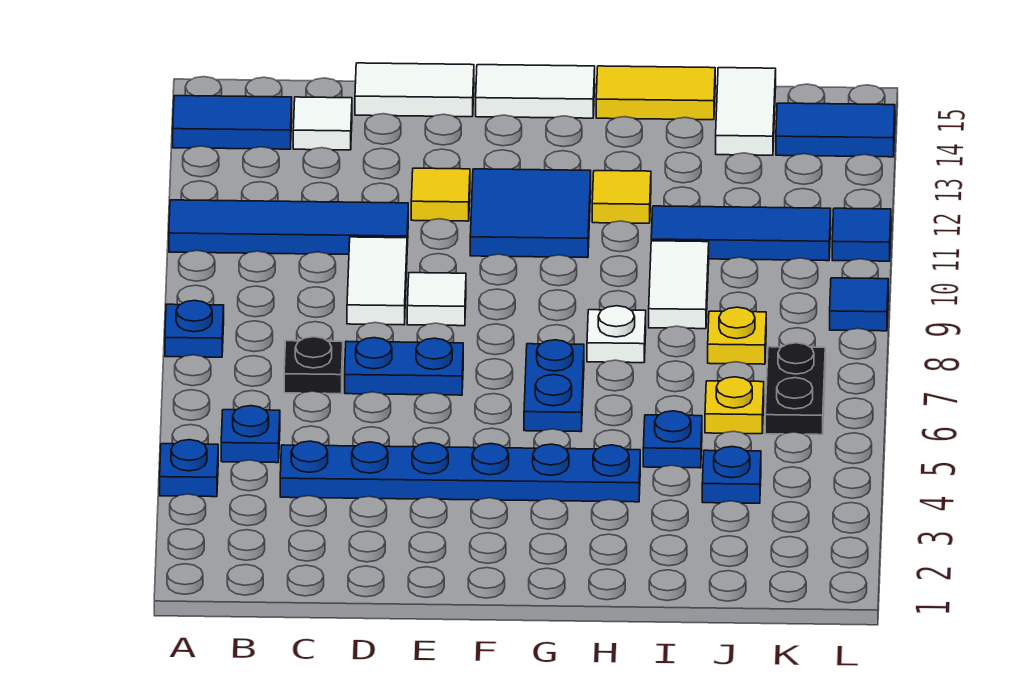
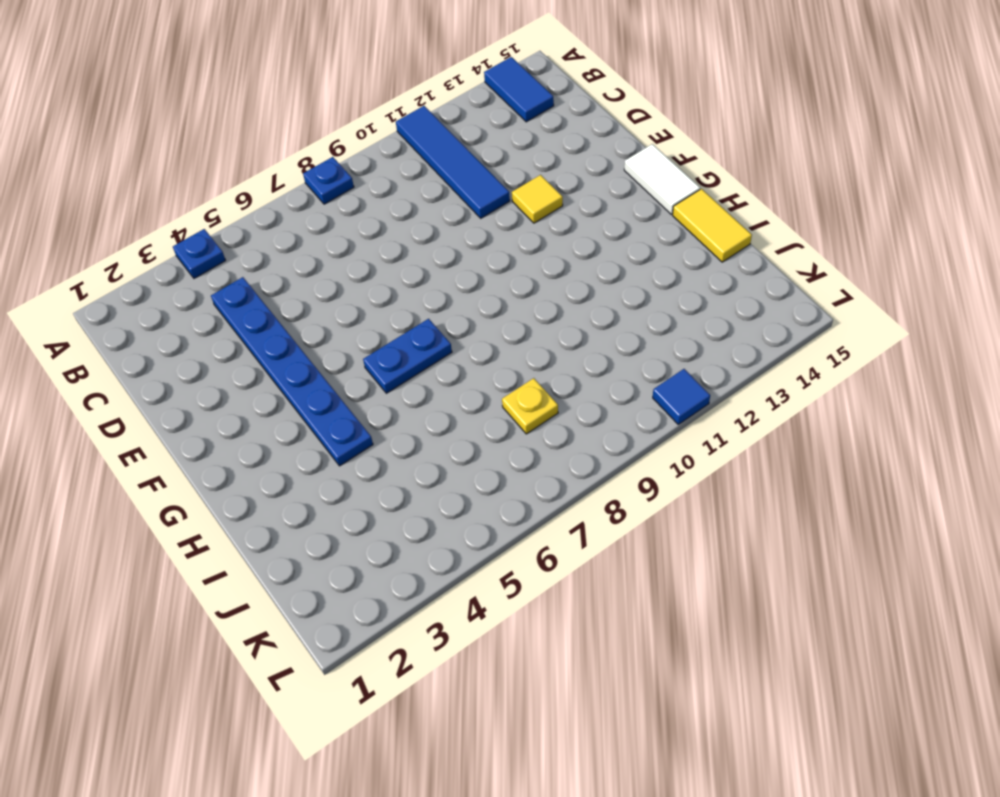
none -> blue 1x1 plate [221,406,280,463]
none -> black 1x1 plate [284,337,343,394]
none -> white 1x1 tile [293,97,352,150]
none -> blue 1x2 plate [345,338,463,395]

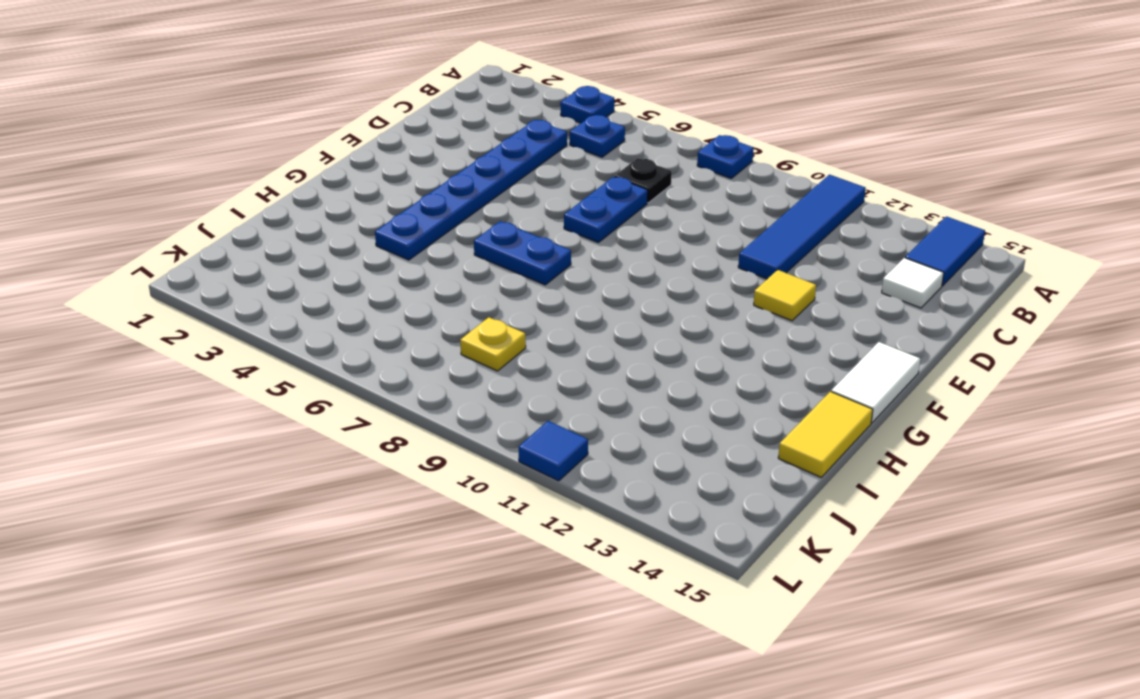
none -> white 1x2 tile [347,237,407,325]
none -> white 1x2 tile [355,63,474,117]
none -> white 1x1 tile [407,273,466,326]
none -> blue 2x2 tile [470,169,591,258]

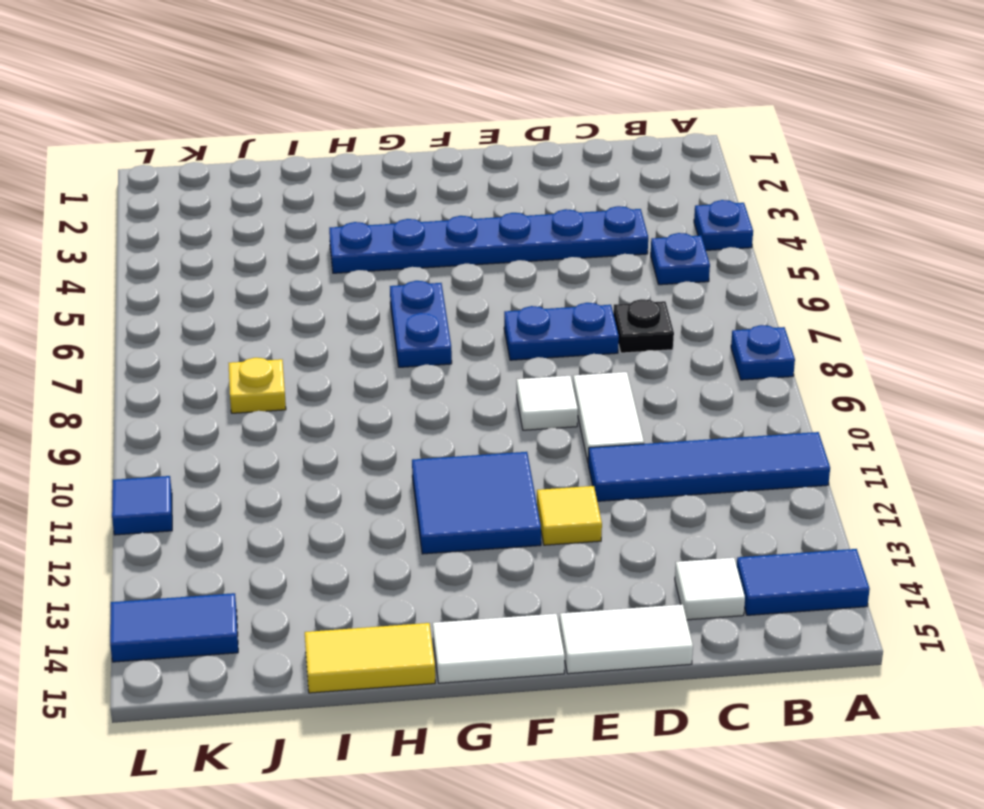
none -> white 1x1 plate [587,306,646,363]
none -> yellow 1x1 tile [592,171,651,223]
none -> blue 1x1 plate [643,411,702,468]
none -> white 1x2 tile [649,241,709,329]

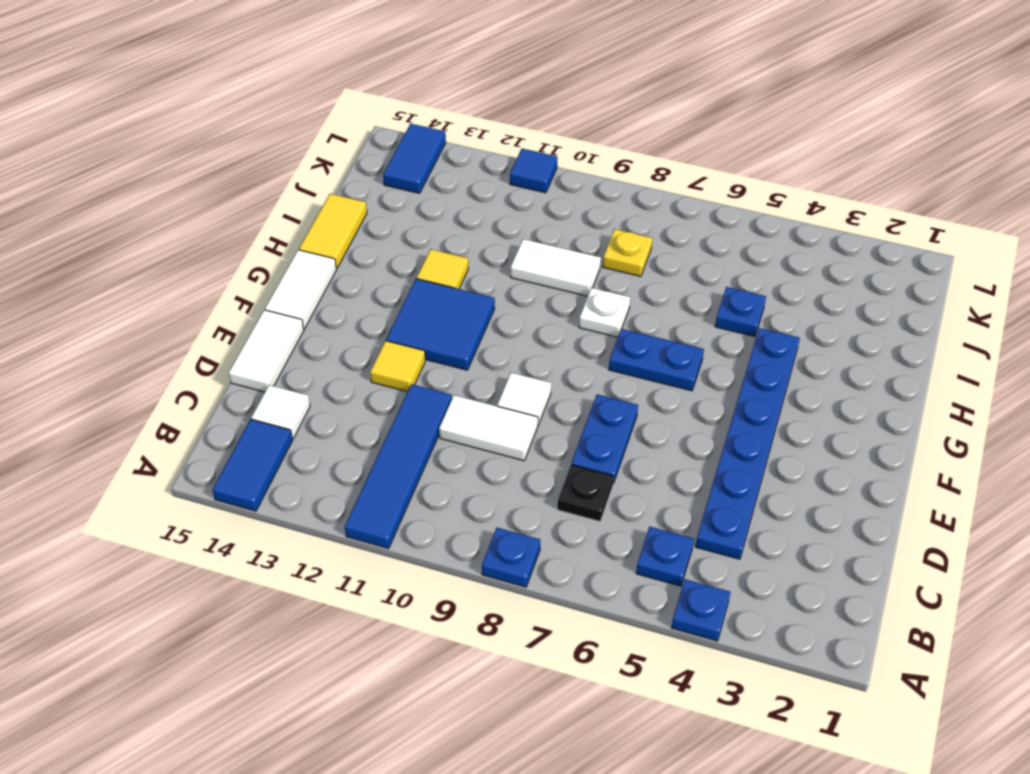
none -> blue 1x3 tile [651,206,831,261]
none -> blue 1x1 plate [702,447,761,503]
none -> yellow 1x1 plate [705,377,764,434]
none -> white 1x2 tile [716,68,776,155]

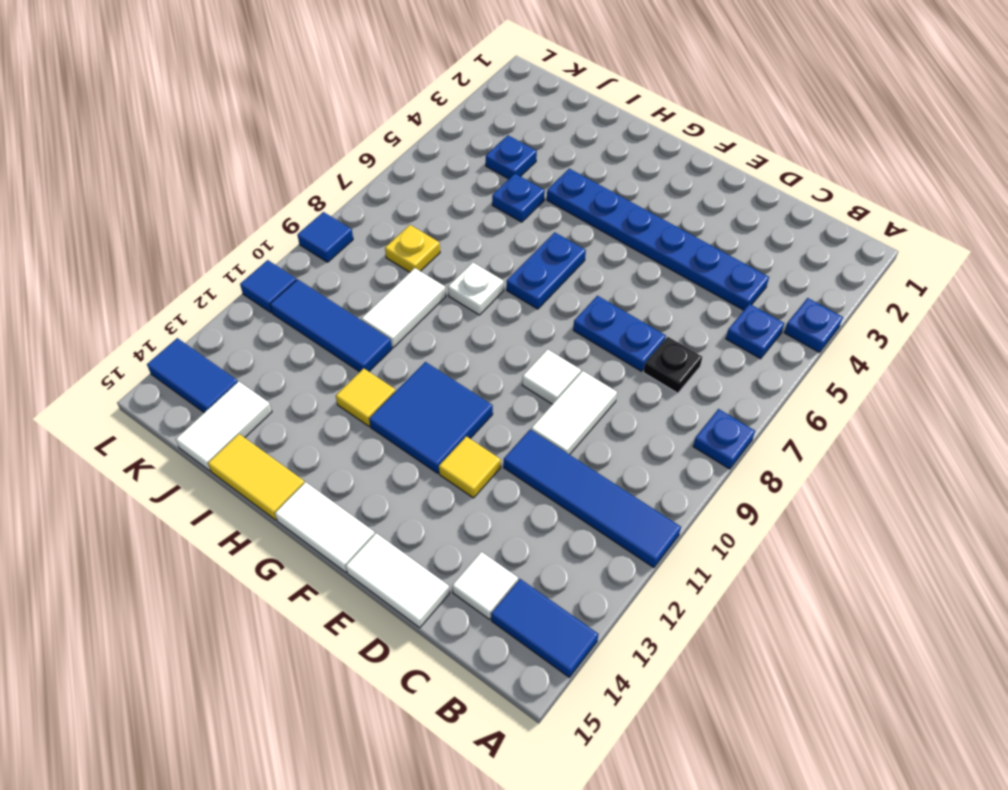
none -> yellow 1x1 plate [705,377,764,434]
none -> black 1x2 plate [765,343,825,435]

